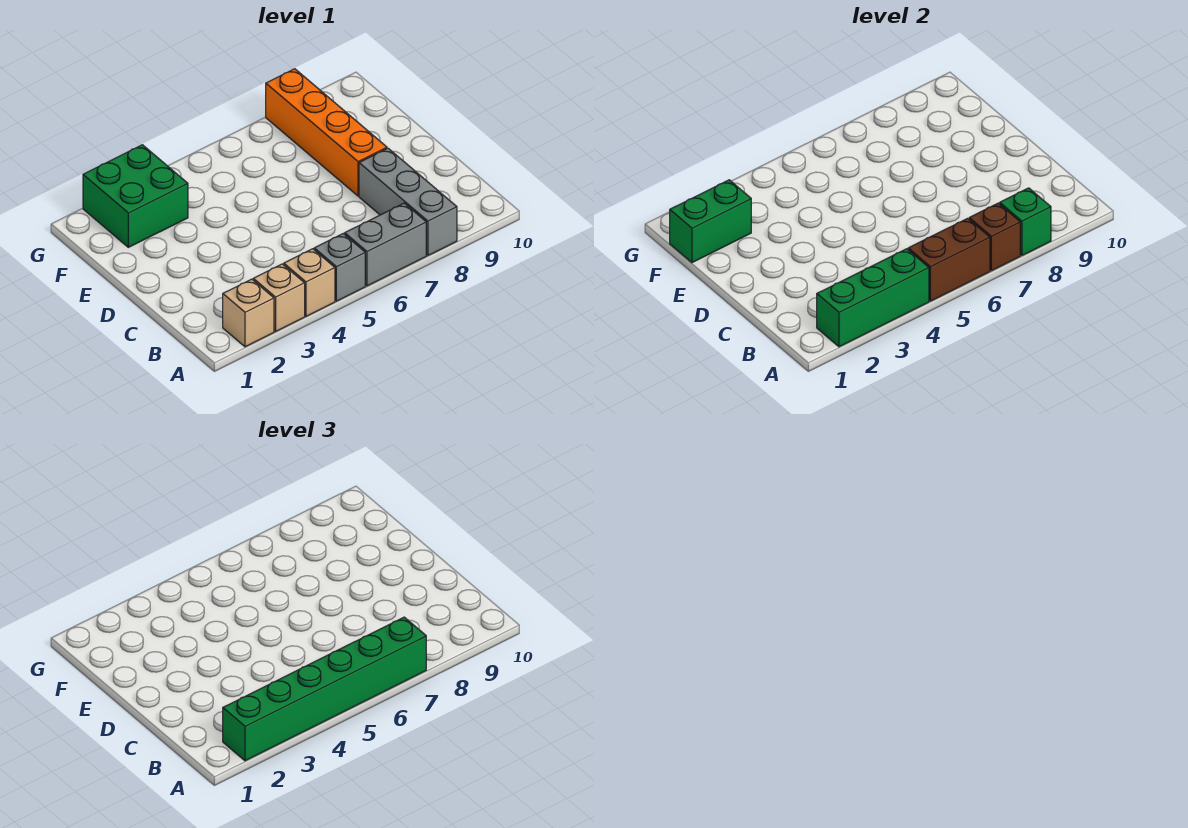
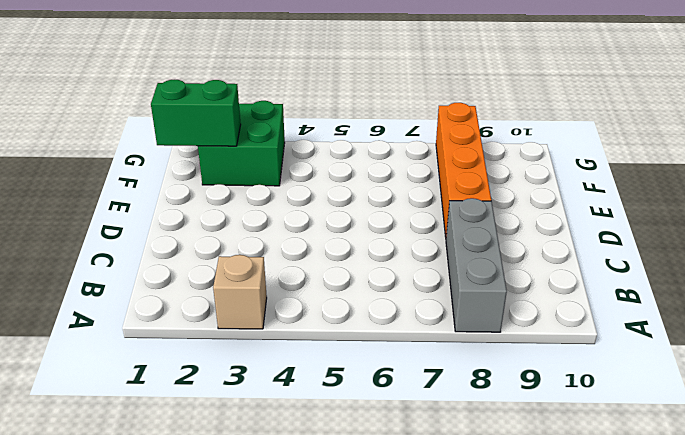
none -> tan 1x1 brick [223,279,274,347]
none -> tan 1x1 brick [284,249,335,316]
none -> grey 1x1 brick [314,234,365,301]

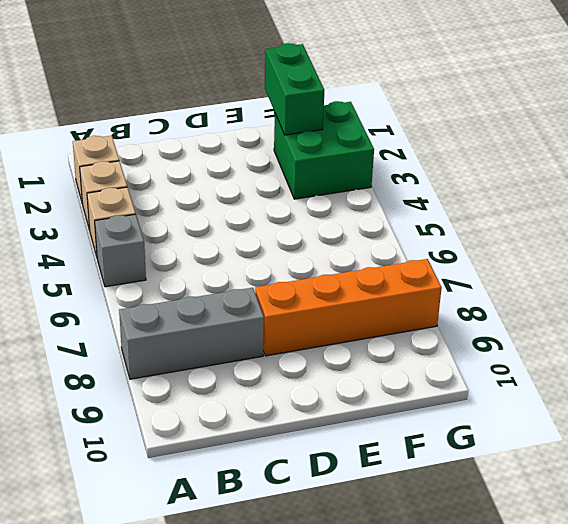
none -> grey 1x2 brick [345,203,426,286]
none -> green 1x3 brick [817,249,929,347]
none -> brown 1x2 brick [908,218,990,301]

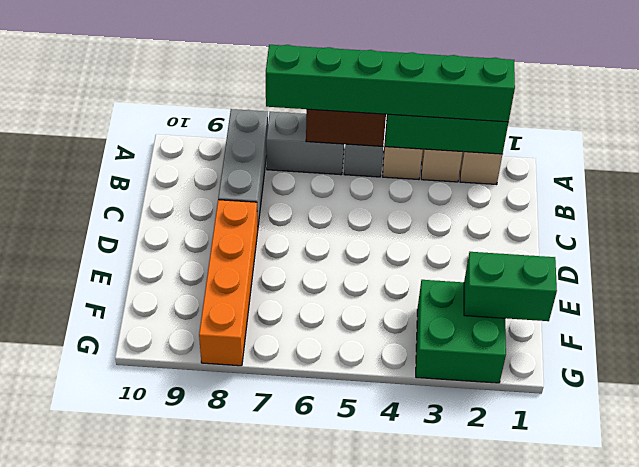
none -> brown 1x1 brick [969,203,1020,271]
none -> green 1x1 brick [1000,188,1051,255]

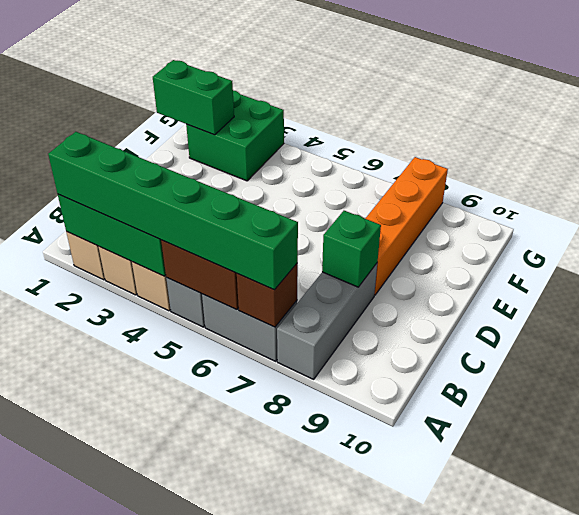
green 1x1 brick [322,211,381,287] -> green 1x1 brick moved to [1000,188,1051,255]

